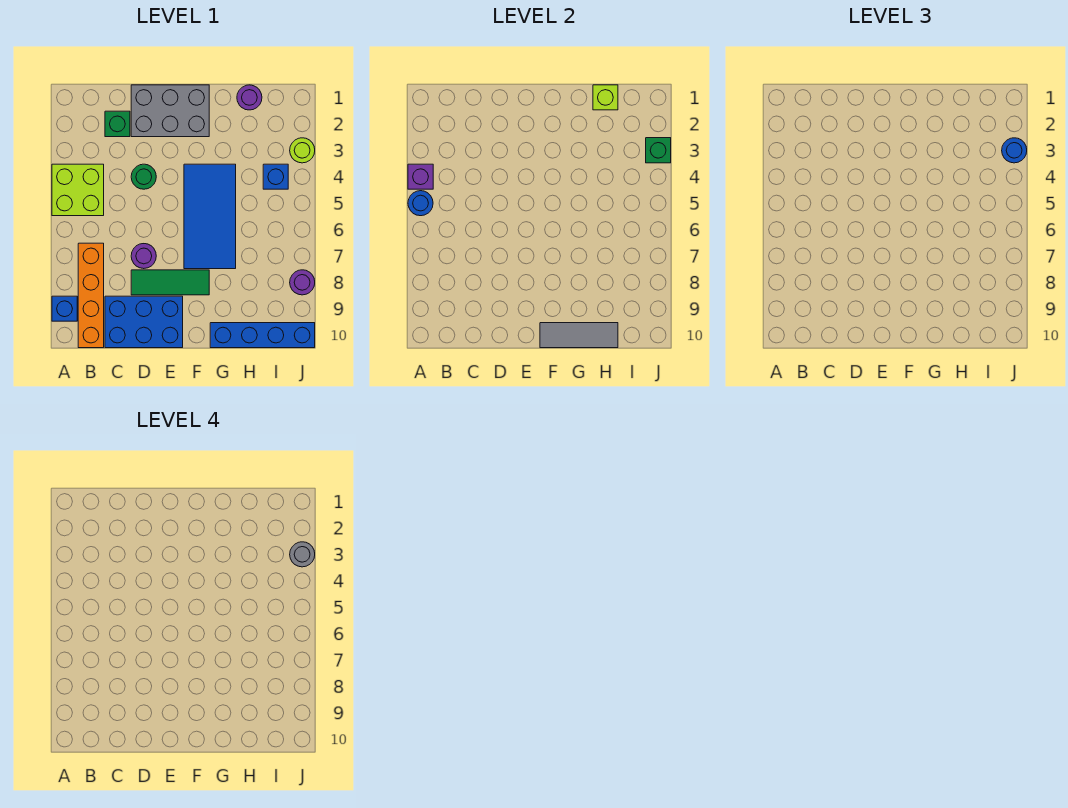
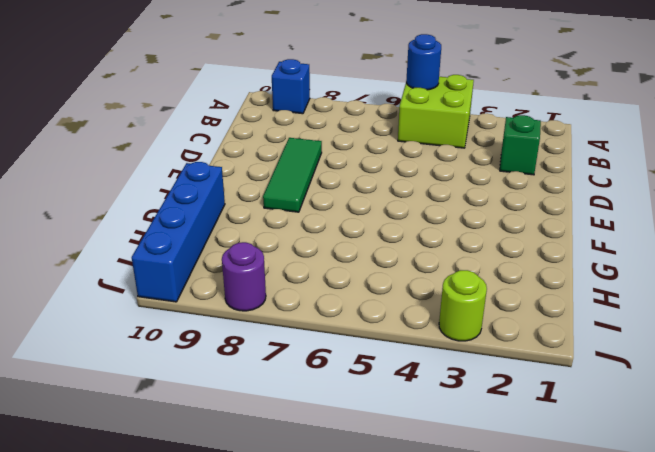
none -> orange 1x4 brick [78,243,104,348]
none -> blue 2x3 brick [105,296,183,348]
none -> grey 2x3 brick [131,85,209,137]

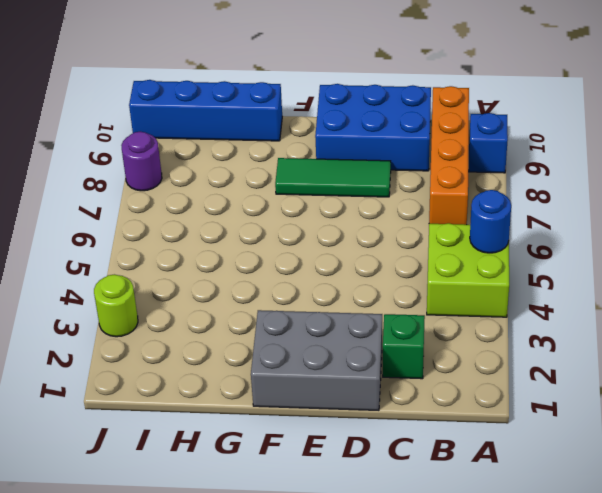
none -> green 1x1 round brick [131,164,156,189]
none -> purple 1x1 round brick [131,244,156,269]
none -> blue 2x4 tile [184,164,236,269]

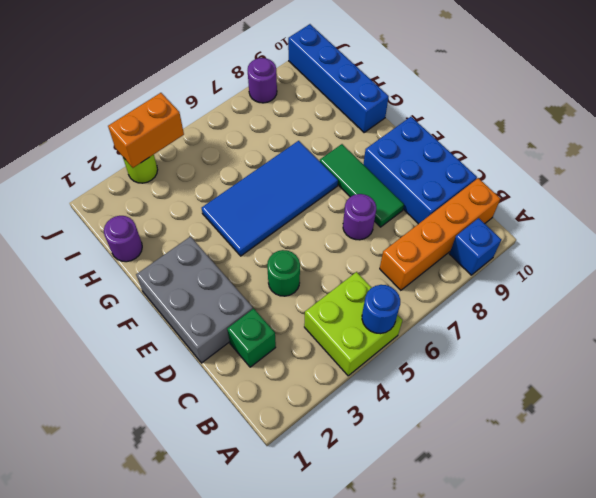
orange 1x2 brick [108,93,184,168] -> green 1x1 brick [646,138,671,163]
none -> blue 1x1 brick [263,164,288,189]
none -> purple 1x1 brick [408,164,433,189]
none -> grey 1x3 tile [540,323,618,348]

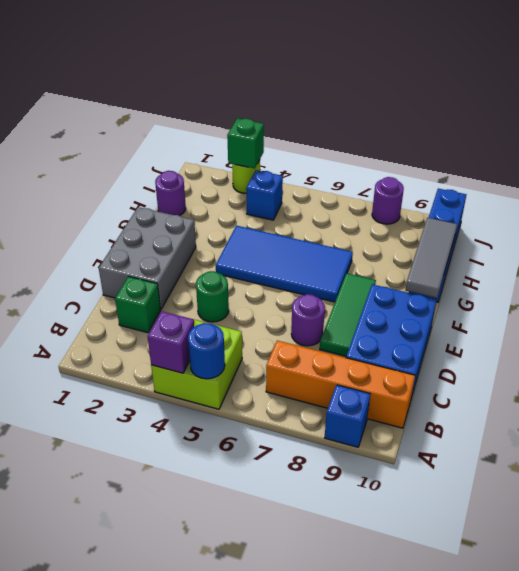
none -> lime 1x1 brick [593,85,618,110]
none -> blue 1x1 round brick [1002,138,1027,163]
none -> grey 1x1 round brick [290,542,315,567]

